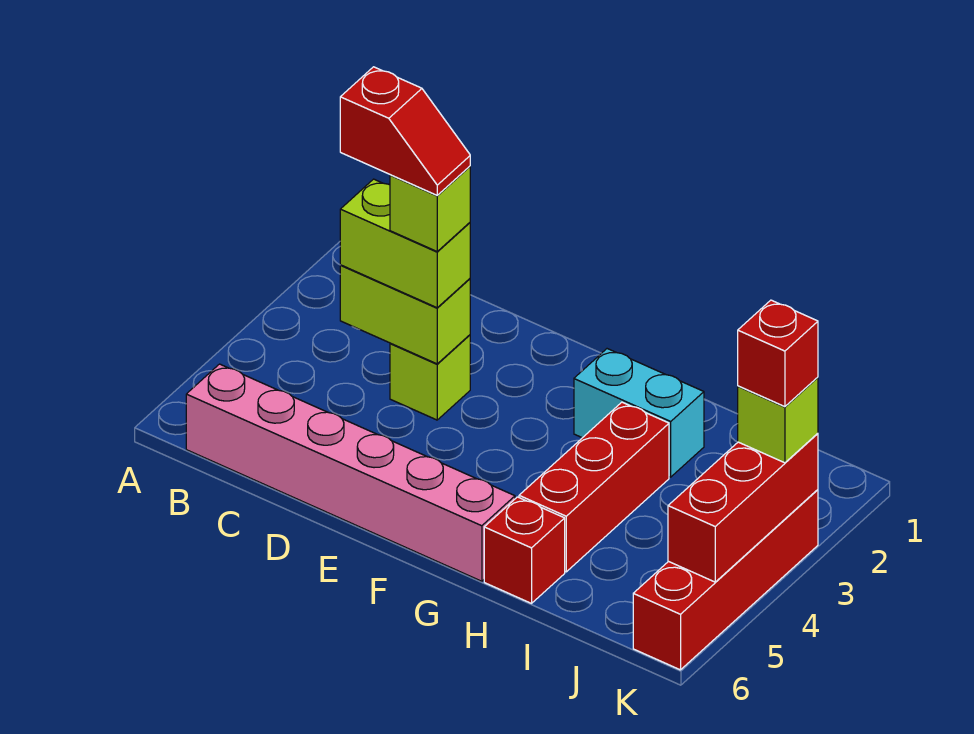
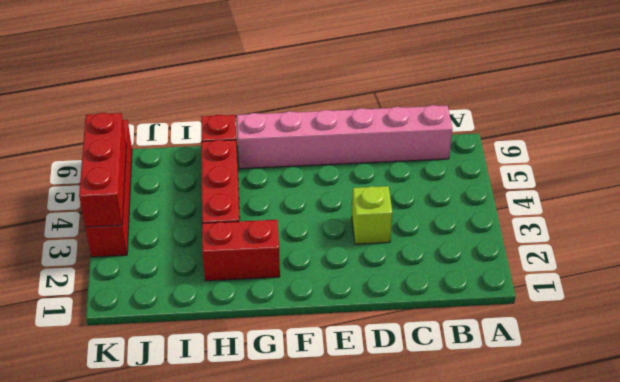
red 1x2 brick [202,220,280,281] -> cyan 1x2 brick [574,349,704,477]
none -> lime 1x2 brick [340,265,470,364]
none -> lime 1x2 brick [340,179,470,308]
none -> lime 1x1 brick [738,377,818,463]

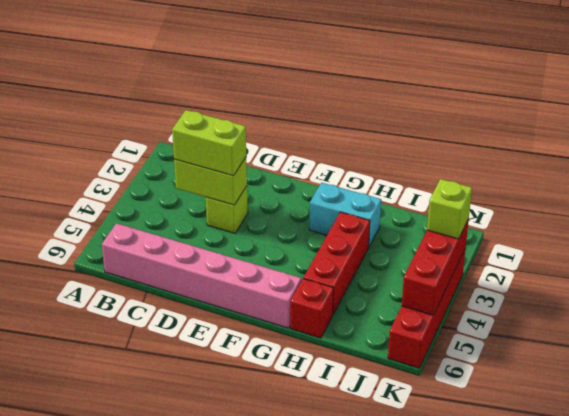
none -> lime 1x1 brick [390,166,470,251]
none -> red 1x1 brick [738,300,818,407]
none -> red 1x2 slope [340,67,470,195]

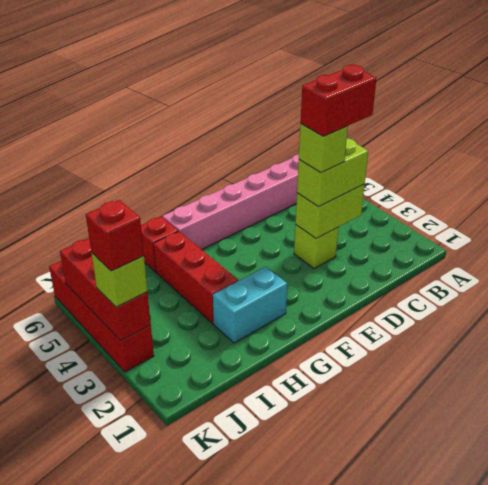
red 1x2 brick [300,65,377,136] -> red 1x2 slope [340,67,470,195]

